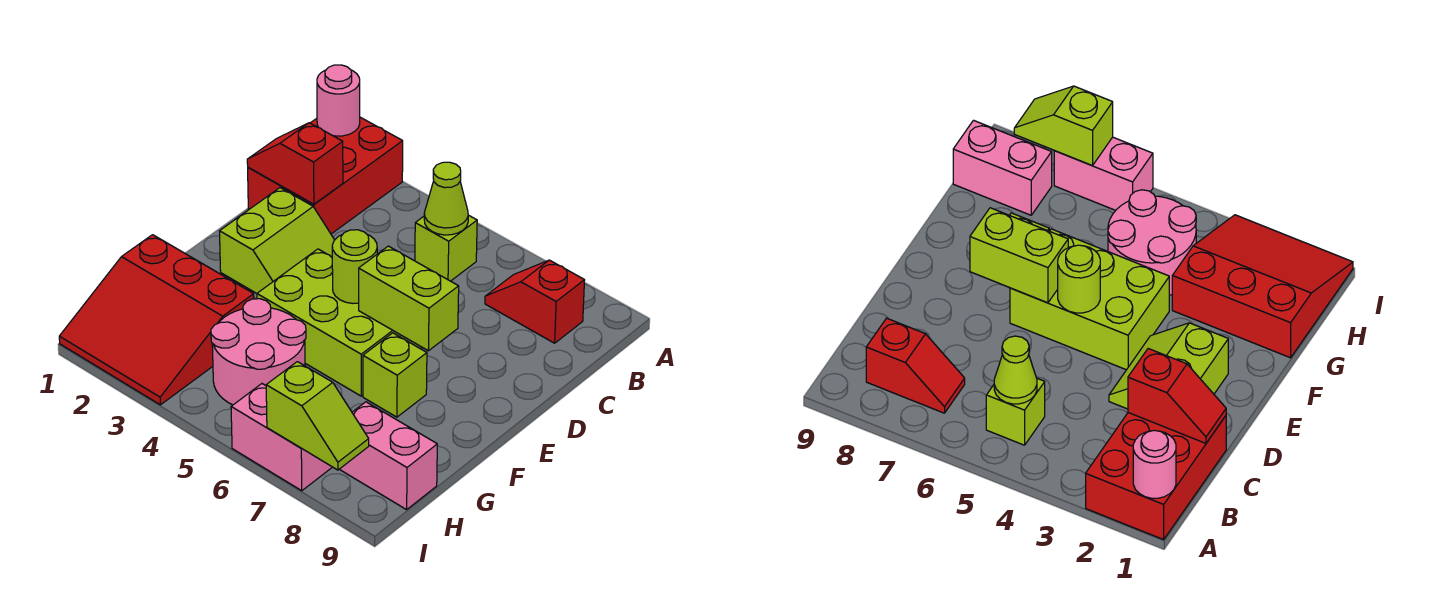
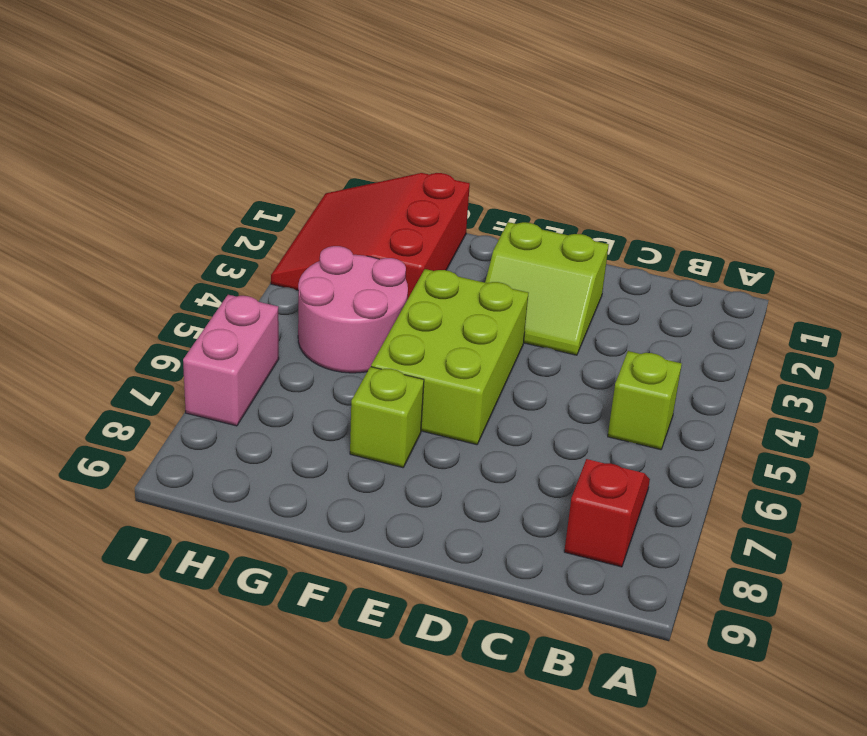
none -> red 2x3 brick [248,117,403,234]
none -> pink 1x2 brick [340,402,437,510]
none -> pink 1x1 round brick [317,65,360,136]

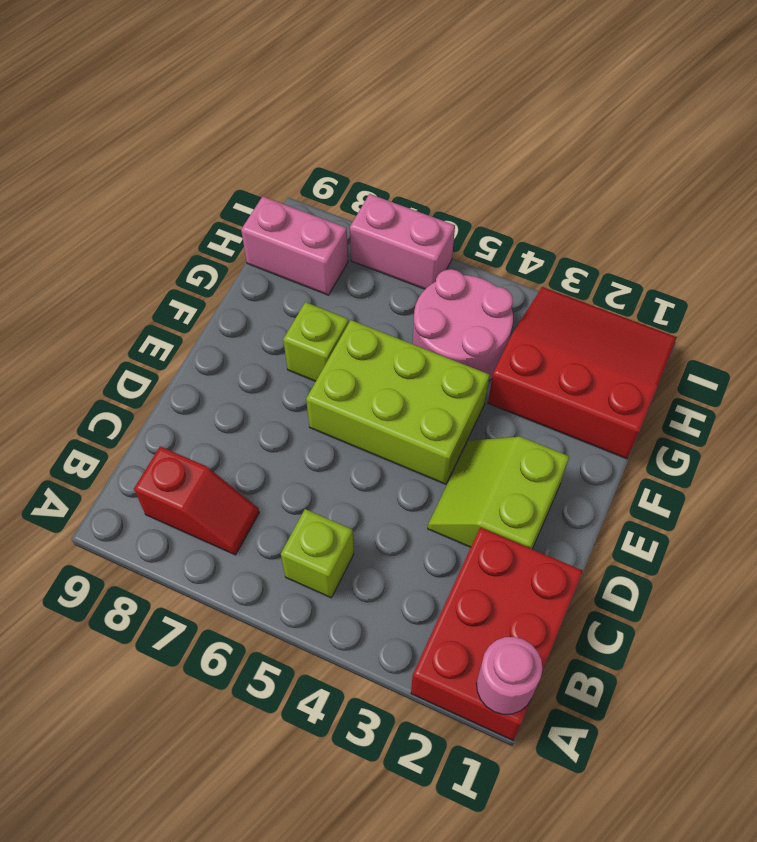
none -> lime 1x1 cone [424,162,468,235]
none -> red 1x2 slope [247,123,343,204]
none -> lime 1x1 round brick [332,230,377,303]

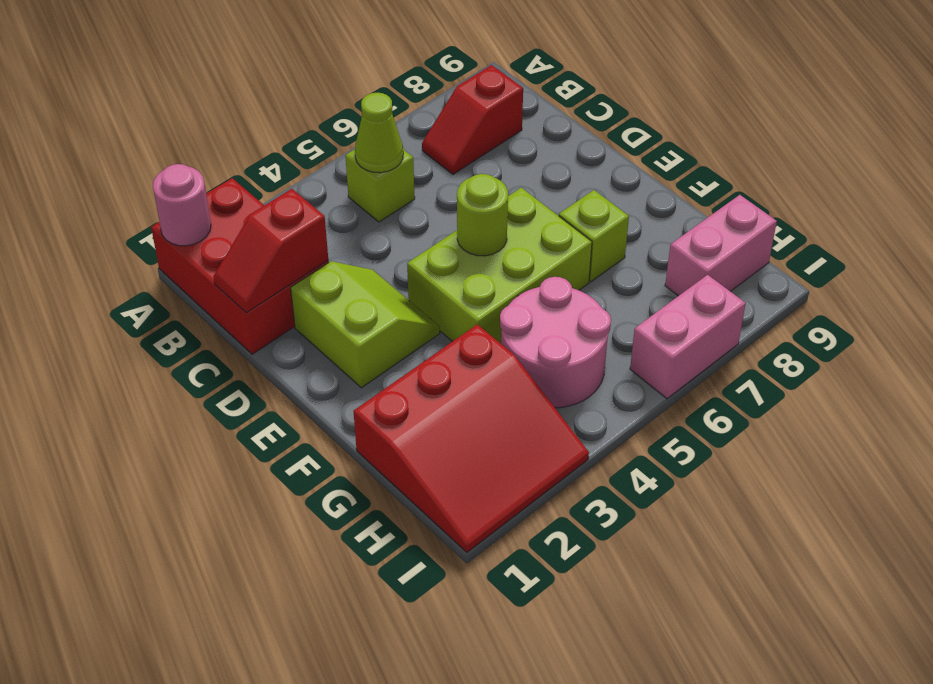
none -> lime 1x2 brick [359,246,459,351]
none -> lime 1x2 slope [266,362,369,470]

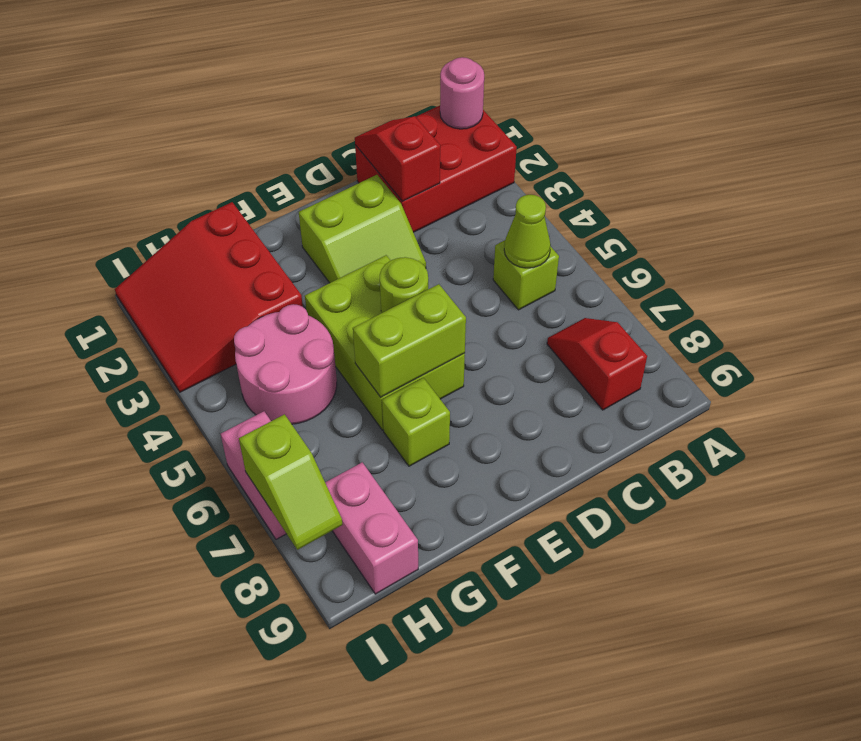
lime 1x2 brick [353,284,466,397] -> lime 1x2 brick turned to [359,246,459,351]

